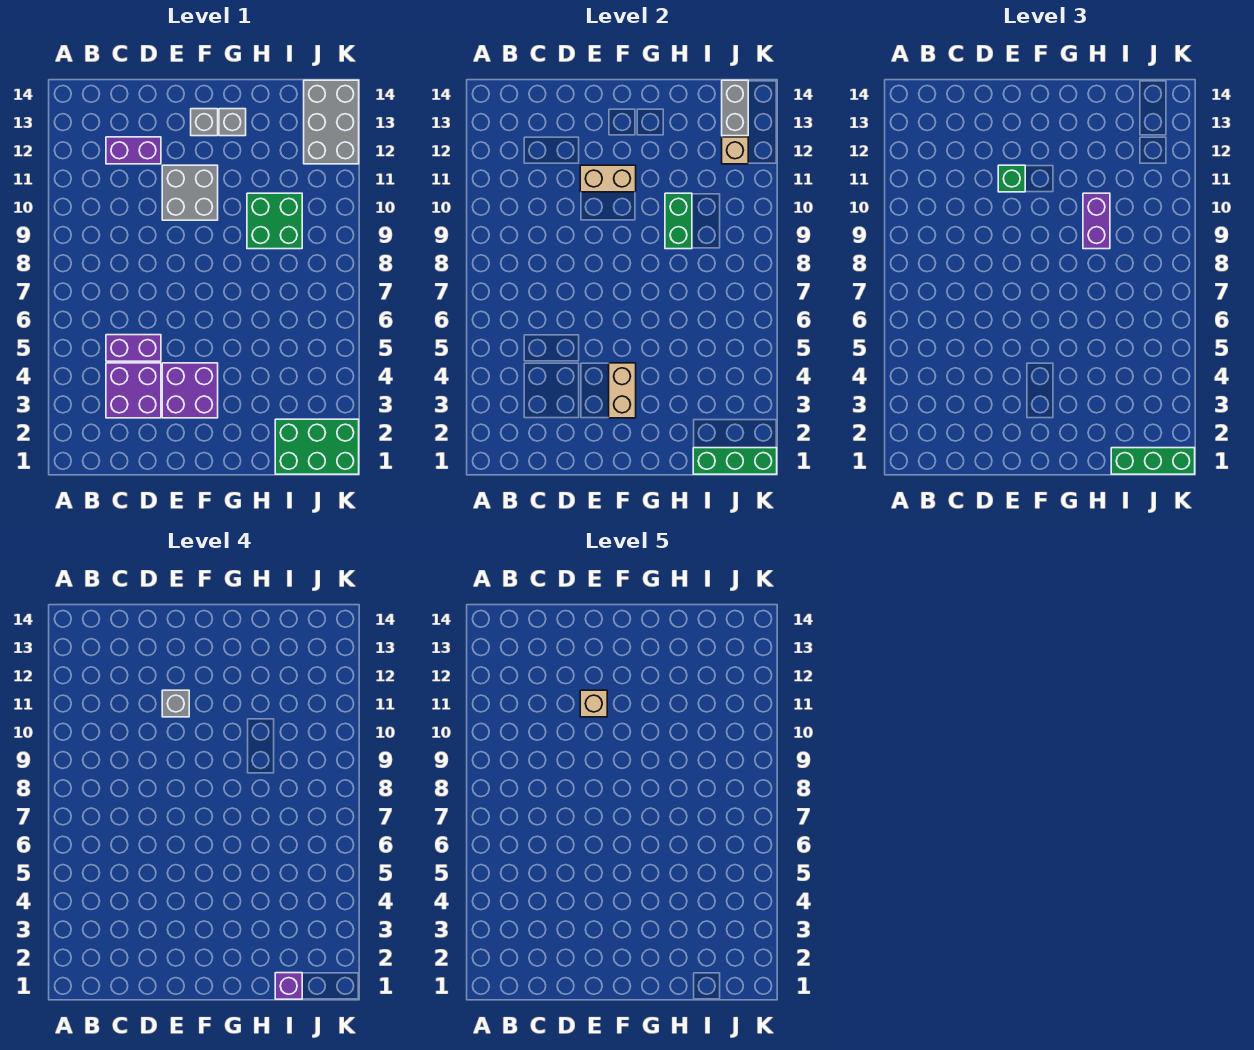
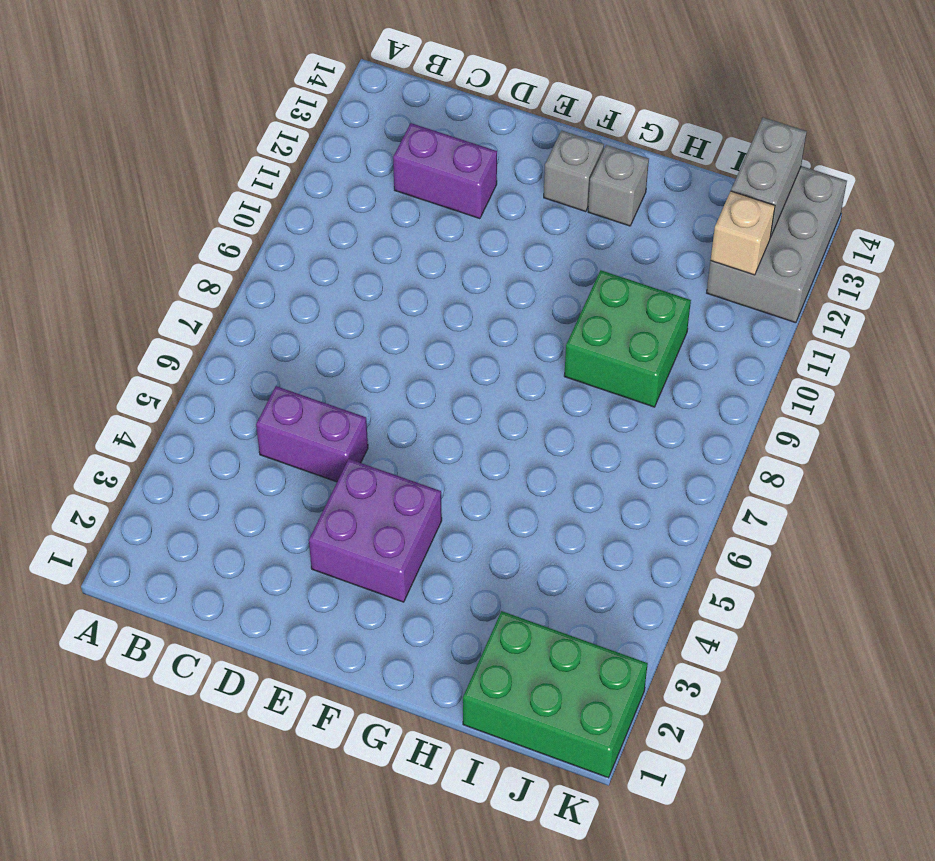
none -> purple 2x2 brick [106,363,161,418]
none -> grey 2x2 brick [162,165,218,220]
none -> tan 1x2 brick [580,165,636,192]

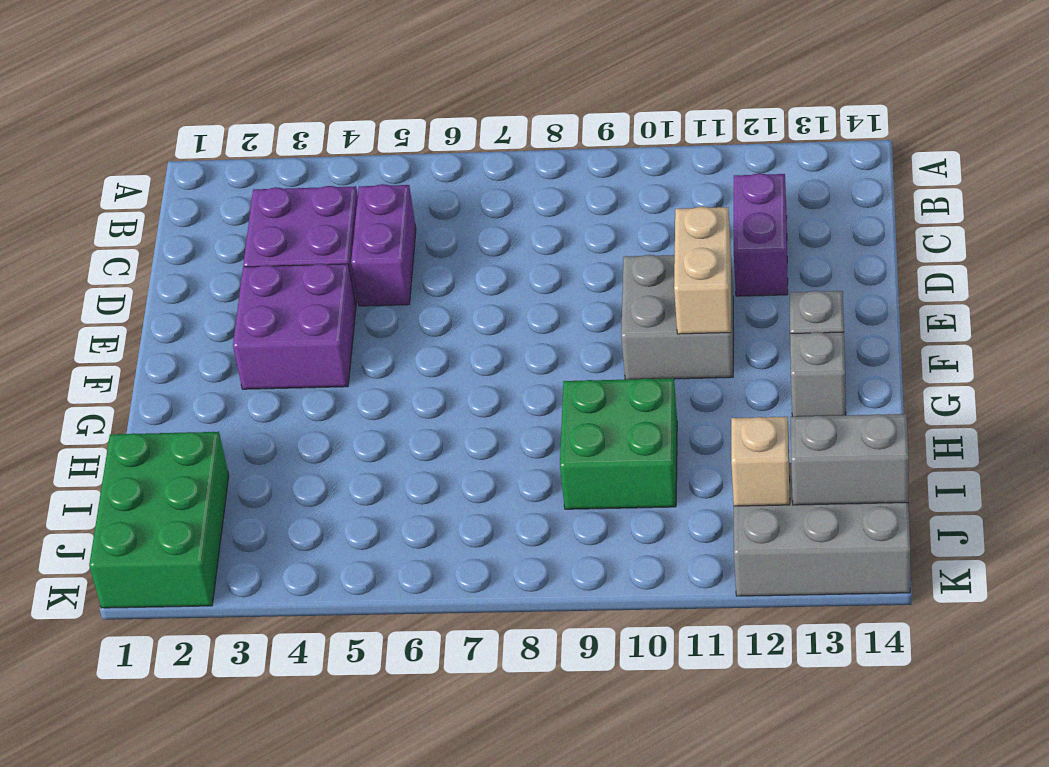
none -> tan 1x2 brick [609,363,636,418]
none -> green 1x2 brick [665,193,692,249]
none -> green 1x3 brick [693,448,777,474]

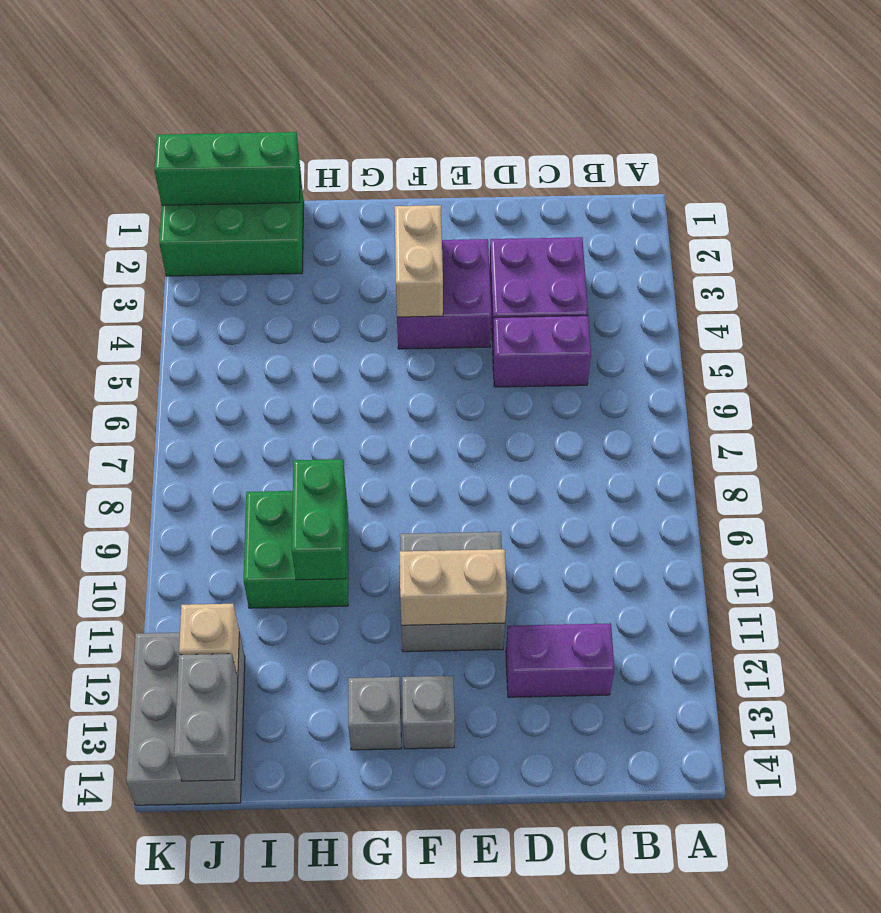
none -> green 1x1 brick [998,165,1025,192]
none -> purple 1x2 brick [1083,193,1110,249]
none -> green 1x3 brick [1111,448,1195,474]

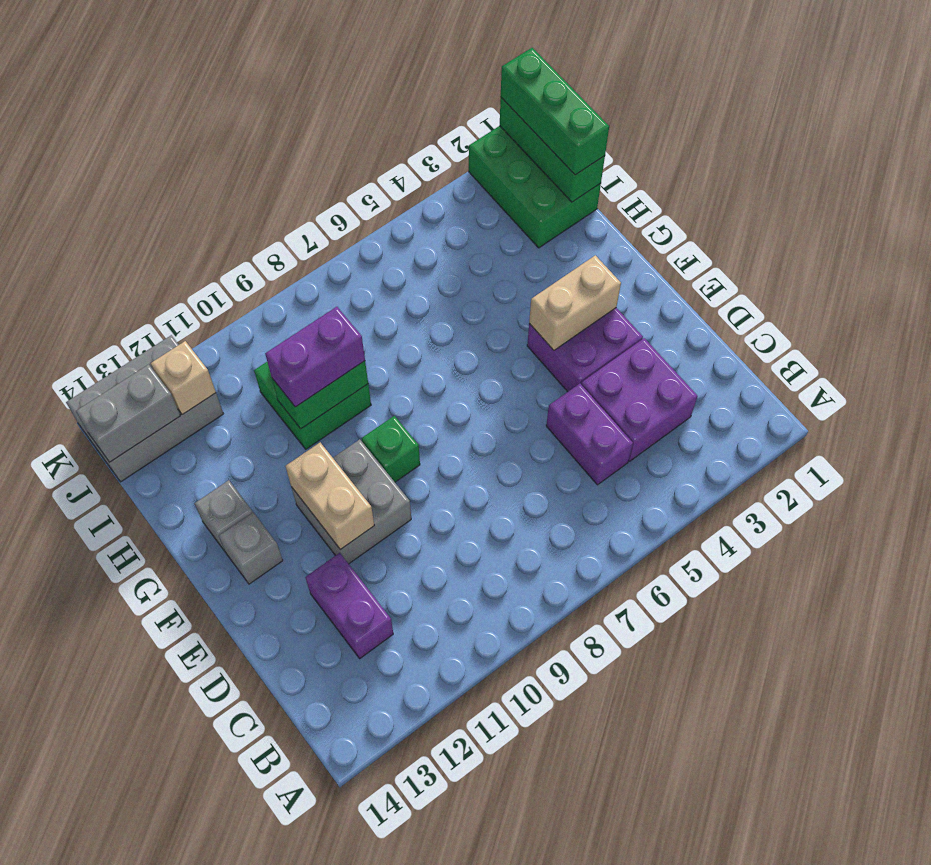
green 1x1 brick [362,416,420,482] -> green 1x1 brick moved to [998,165,1025,192]
none -> grey 1x1 brick [162,690,189,717]
none -> purple 1x1 brick [275,973,302,999]
none -> tan 1x1 brick [580,690,607,717]

